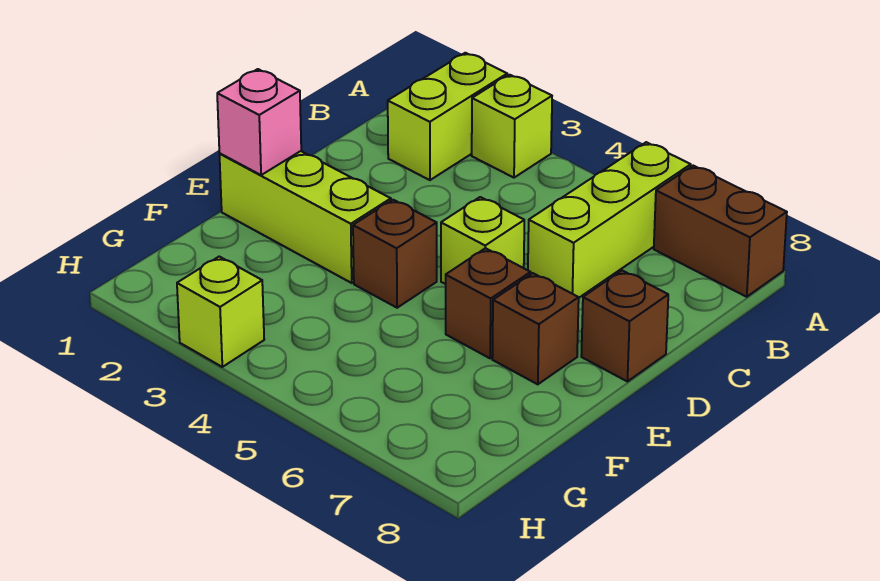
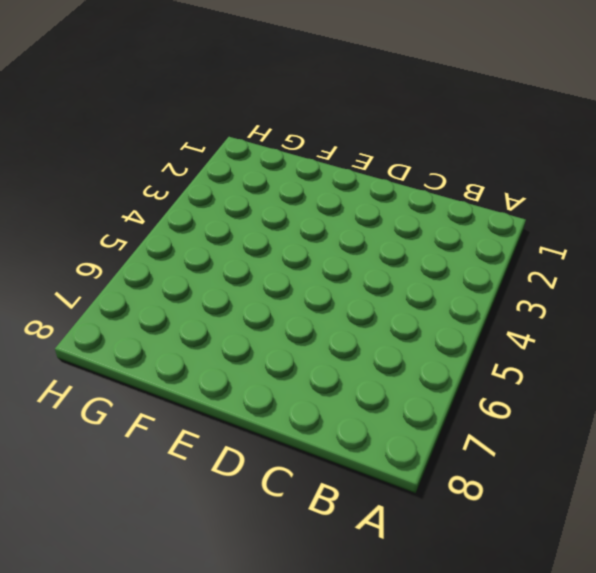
none -> lime 1x2 brick [388,53,507,180]
none -> lime 1x1 brick [472,75,552,178]
none -> lime 1x3 brick [528,142,691,298]

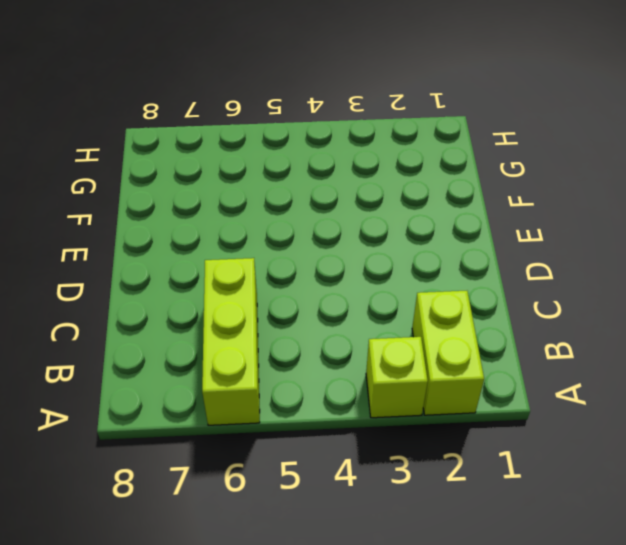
none -> brown 1x2 brick [654,166,787,297]
none -> lime 1x1 brick [441,197,524,284]
none -> brown 1x1 brick [581,271,668,381]

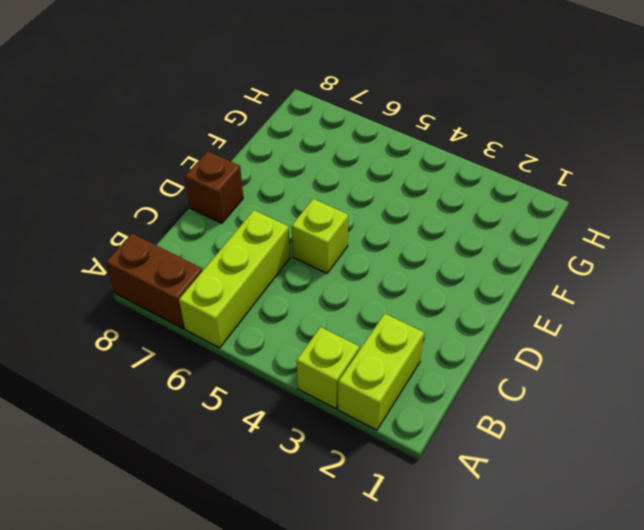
none -> lime 1x3 brick [220,151,391,283]
none -> brown 1x1 brick [353,200,437,308]
none -> brown 1x1 brick [446,248,531,358]

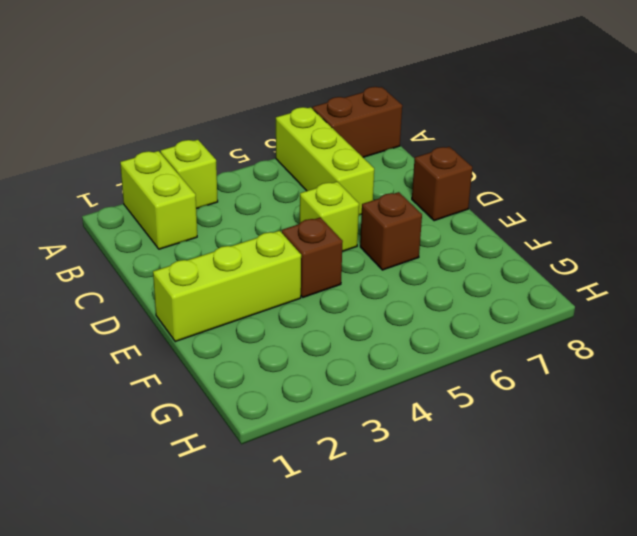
none -> brown 1x1 brick [492,273,579,384]
none -> lime 1x1 brick [177,257,264,367]
none -> pink 1x1 brick [217,69,301,175]

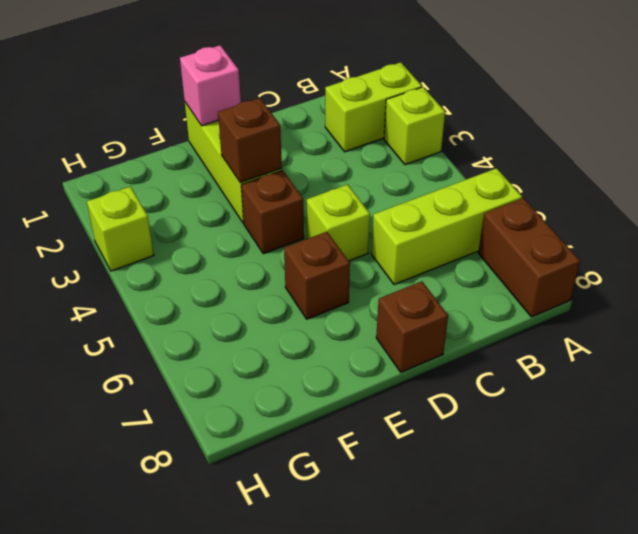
brown 1x1 brick [218,98,282,183] -> brown 1x1 brick moved to [492,273,579,384]

